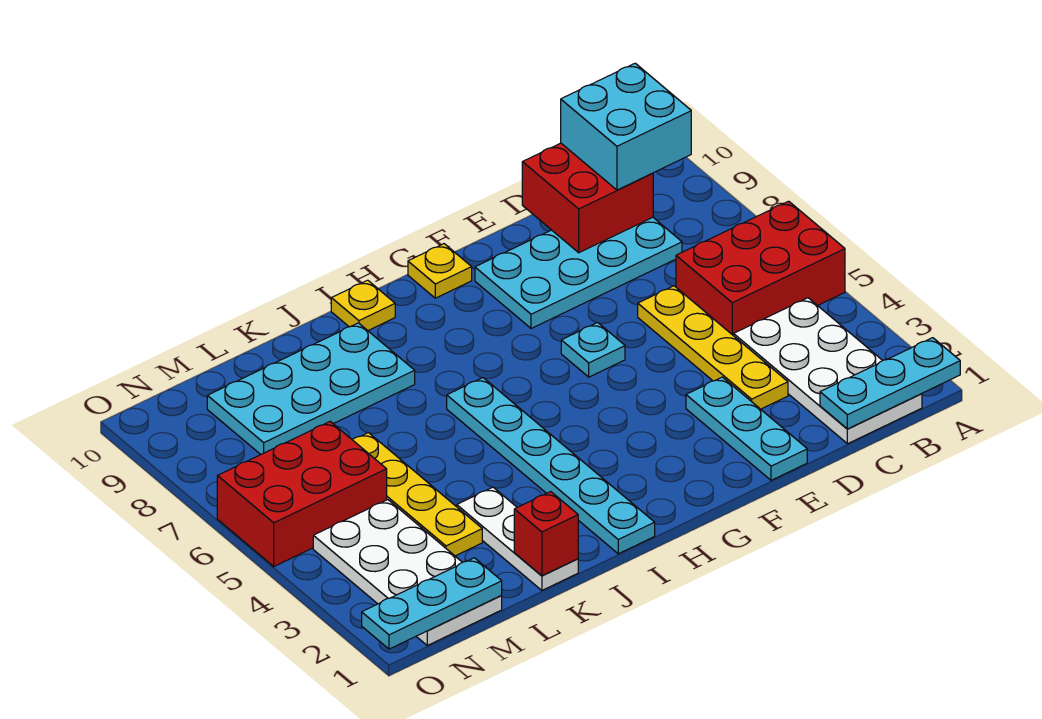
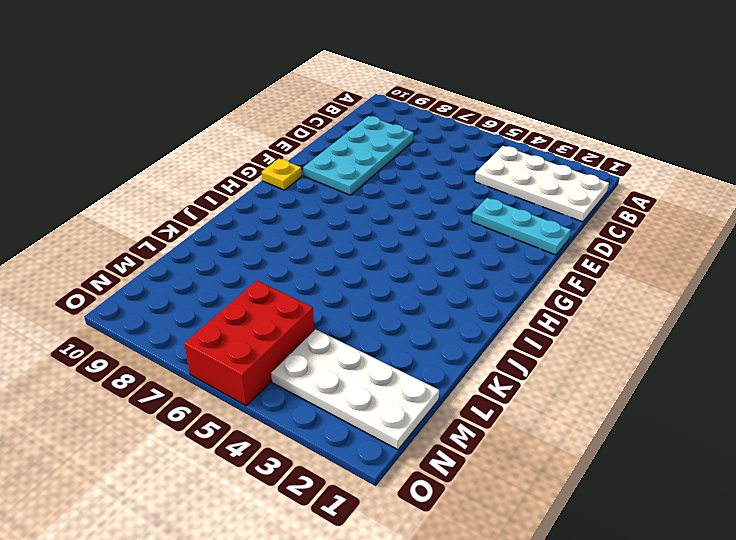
none -> red 2x3 brick [676,201,845,336]
none -> yellow 1x4 plate [638,286,788,409]
none -> cyan 1x1 plate [561,323,625,377]

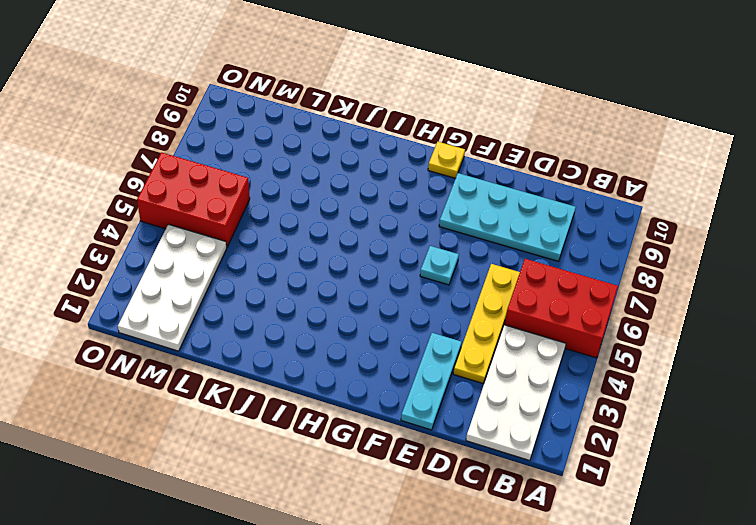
none -> cyan 1x6 plate [447,378,655,554]
none -> yellow 1x1 plate [331,280,395,330]
none -> cyan 2x4 plate [207,323,415,454]

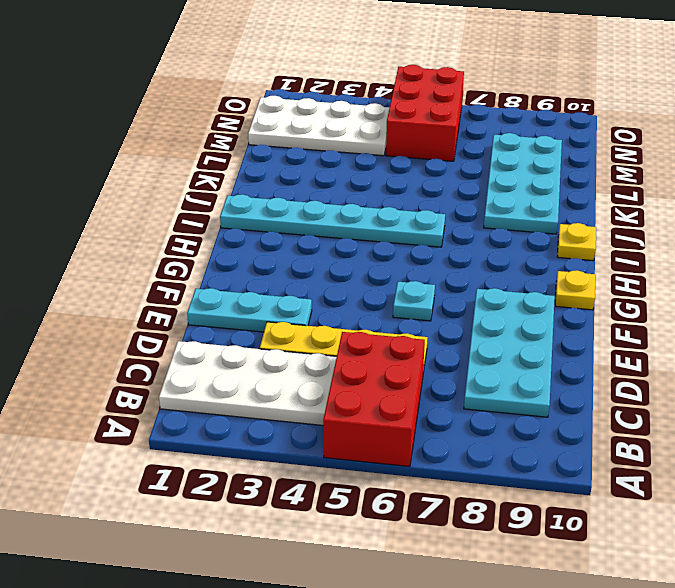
none -> white 1x3 plate [456,487,578,590]
none -> yellow 1x4 plate [353,433,482,556]
none -> cyan 1x3 plate [820,338,960,429]

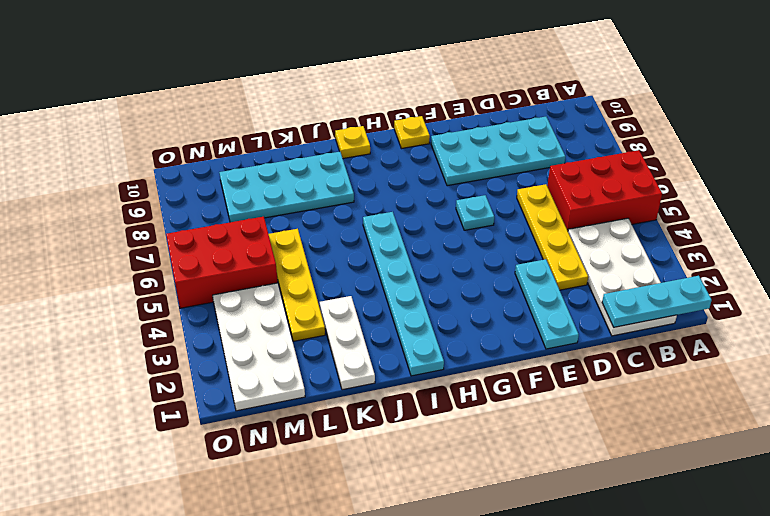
none -> red 2x2 brick [522,143,653,253]
none -> red 1x1 brick [514,492,578,576]
none -> cyan 1x3 plate [362,558,502,649]

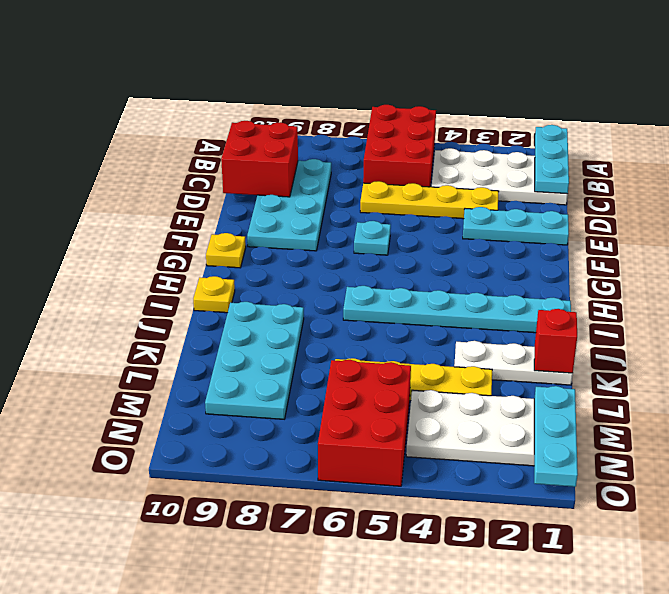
none -> cyan 2x2 brick [561,63,691,190]

